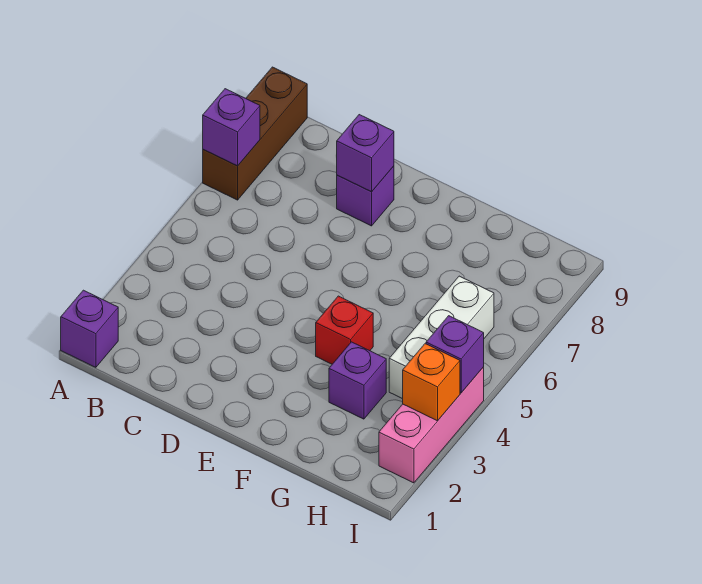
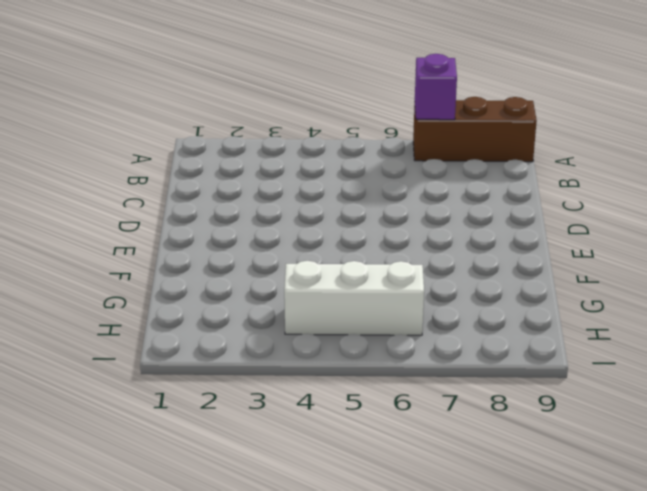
none -> purple 1x1 brick [61,290,118,367]
none -> purple 1x1 brick [337,166,394,226]

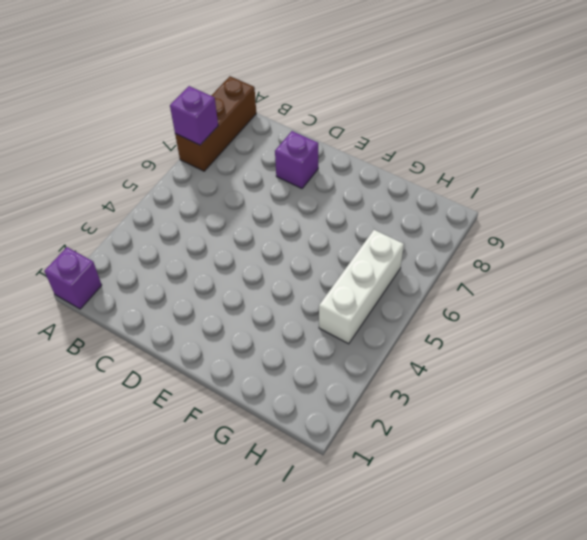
none -> red 1x1 brick [316,296,373,364]
none -> purple 1x1 brick [329,342,386,419]

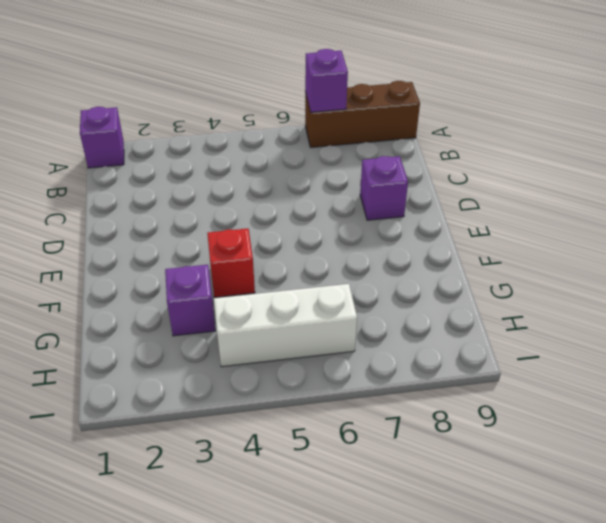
none -> pink 1x3 brick [379,367,484,483]
none -> purple 1x1 brick [337,115,394,192]

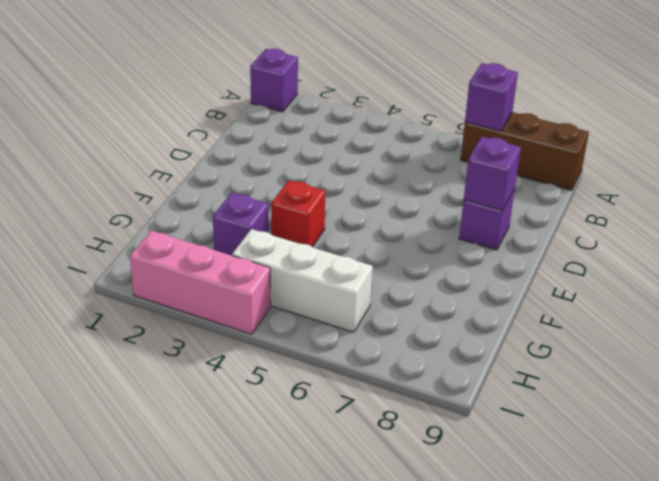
none -> orange 1x1 brick [403,344,460,421]
none -> purple 1x1 brick [426,316,484,393]

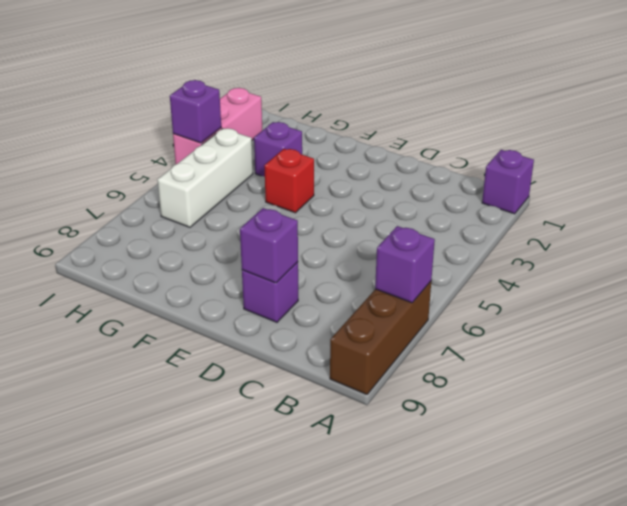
none -> orange 1x1 brick [403,344,460,421]

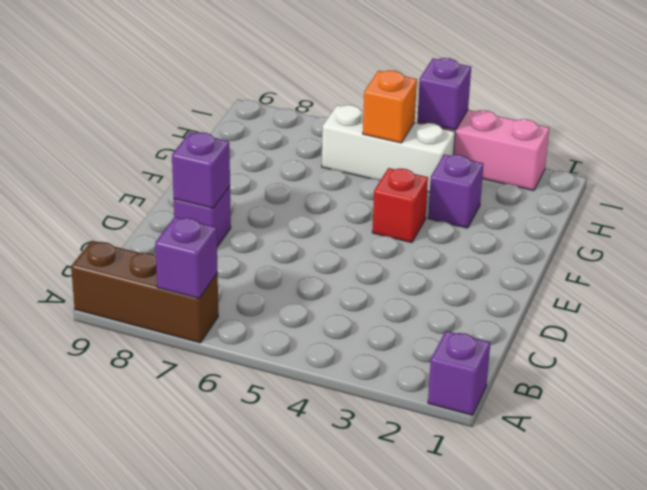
orange 1x1 brick [363,70,417,143] -> orange 1x1 brick moved to [403,344,460,421]

